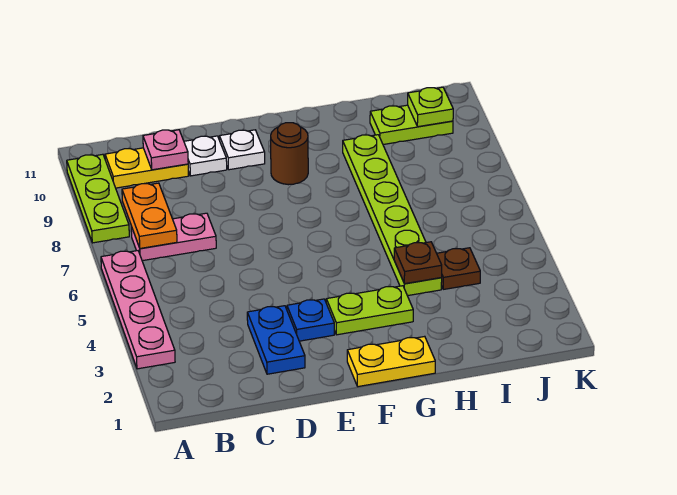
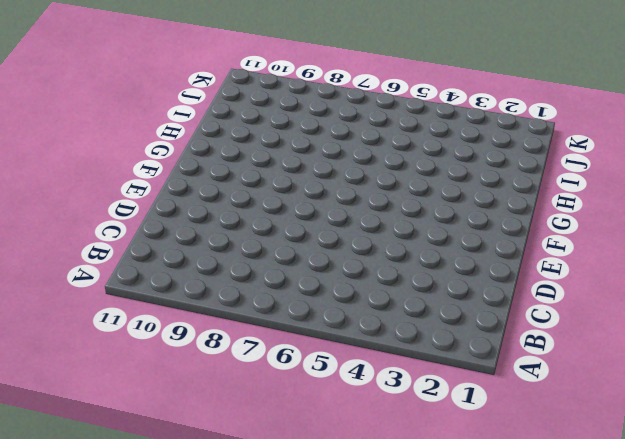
none -> pink 1x4 plate [101,251,175,369]
none -> lime 1x3 plate [67,154,129,243]
none -> pink 1x2 plate [131,213,216,261]

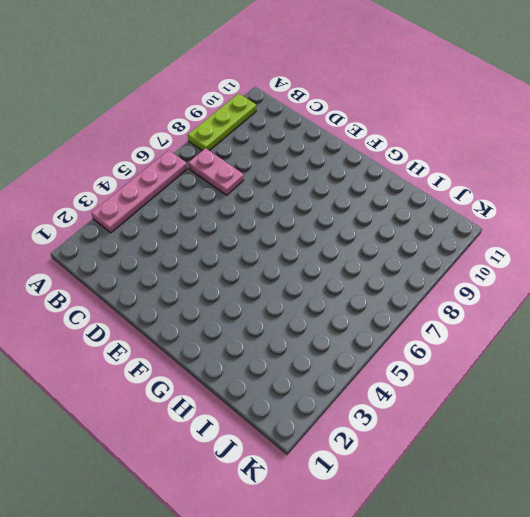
none -> yellow 1x2 plate [105,148,189,188]
none -> blue 1x2 plate [247,306,305,374]
none -> white 1x1 plate [184,136,227,176]

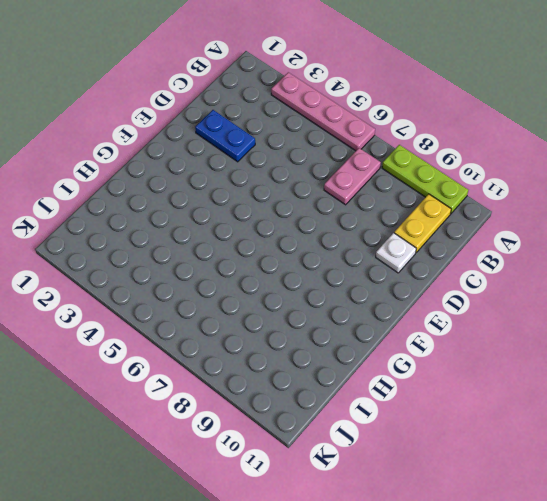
none -> blue 1x1 plate [287,299,334,341]
none -> white 1x1 plate [219,130,265,170]
none -> yellow 1x2 plate [347,336,435,387]

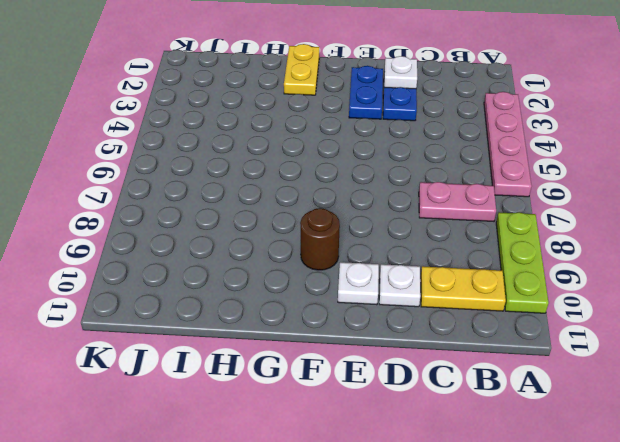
white 1x1 plate [384,56,417,89] -> none
blue 1x2 plate [349,66,383,119] -> blue 1x1 plate [287,299,334,341]
yellow 1x2 plate [284,44,319,95] -> yellow 1x2 plate turned to [347,336,435,387]
none -> lime 1x2 plate [326,286,413,335]
none -> lime 1x6 plate [343,135,442,296]
none -> brown 1x1 plate [437,248,480,289]

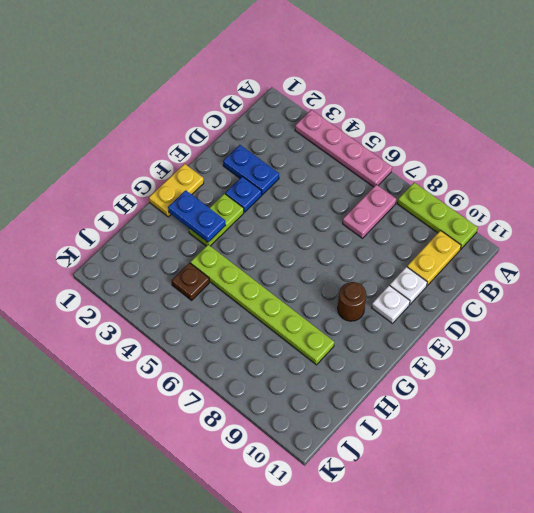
blue 1x2 plate [168,190,226,242] -> none
none -> lime 1x2 plate [370,105,453,145]
none -> orange 1x2 plate [122,183,177,248]
none -> pink 1x1 plate [143,130,188,170]

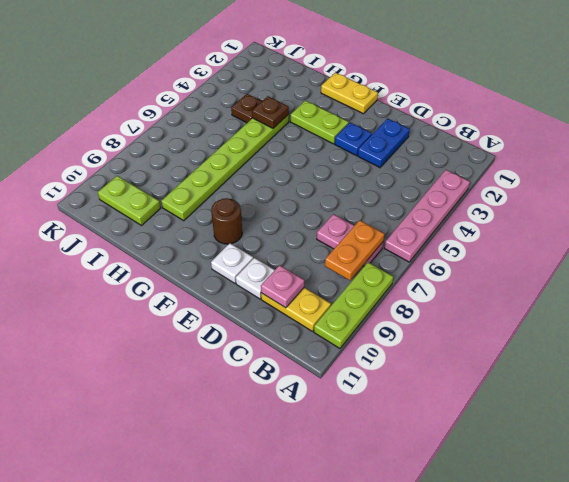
none -> lime 1x1 plate [408,87,453,127]

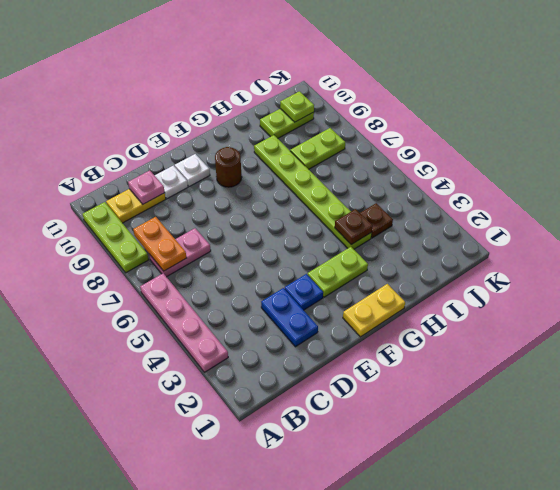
lime 1x2 plate [290,128,345,169] -> none

